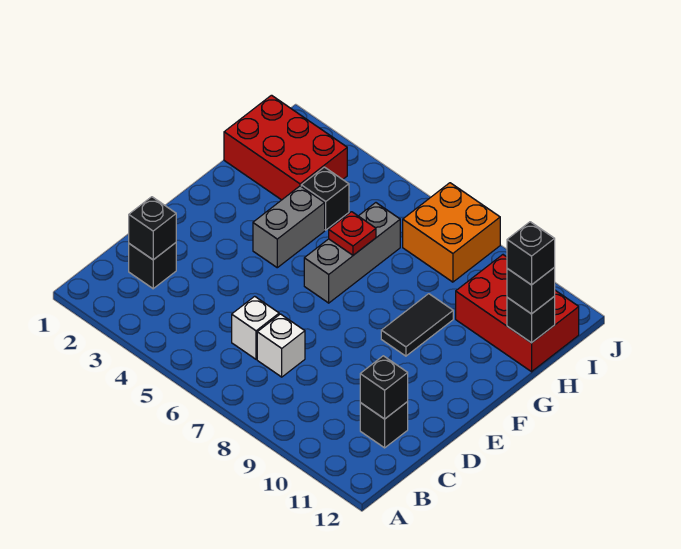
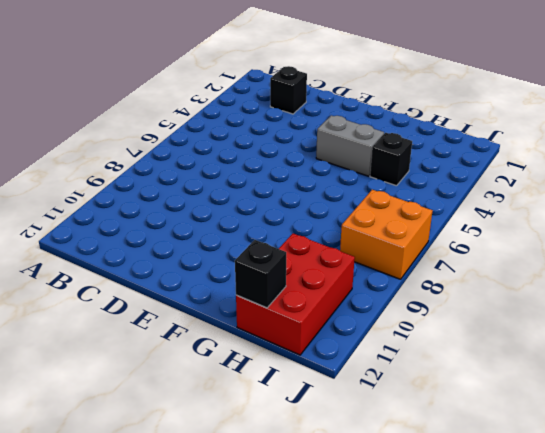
none -> white 1x1 brick [232,296,279,359]
none -> white 1x1 brick [257,314,305,377]
none -> black 1x1 brick [360,402,408,448]

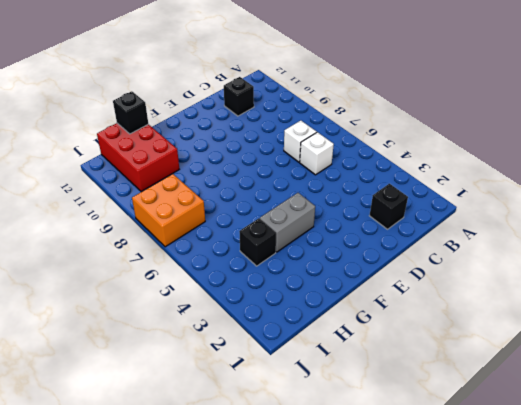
none -> grey 1x3 brick [304,203,400,303]
none -> black 1x2 tile [381,294,453,356]
none -> red 2x3 brick [224,95,347,200]

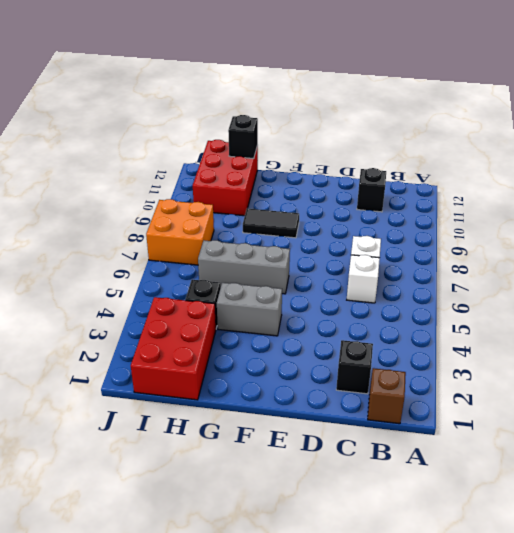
brown 1x1 brick [368,368,406,424] -> none
none -> black 1x1 brick [129,197,176,260]
none -> black 1x1 brick [360,356,408,419]
none -> red 1x1 plate [329,212,376,255]

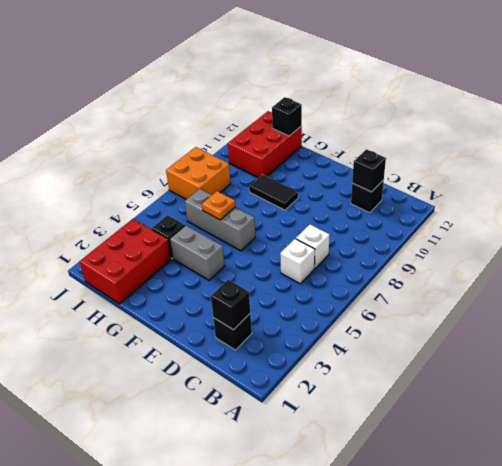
orange 1x1 plate [202,191,235,220] -> red 1x1 plate [329,212,376,255]
none -> black 1x1 brick [507,268,555,314]
none -> black 1x1 brick [507,222,555,285]

